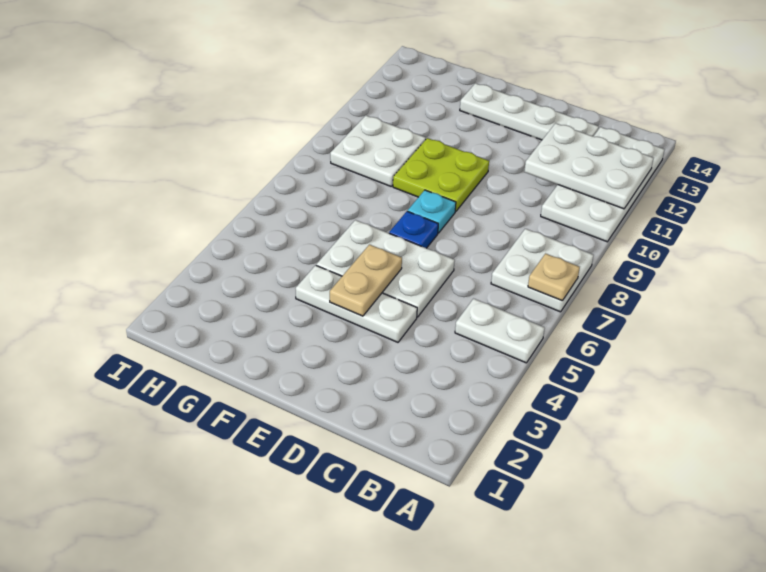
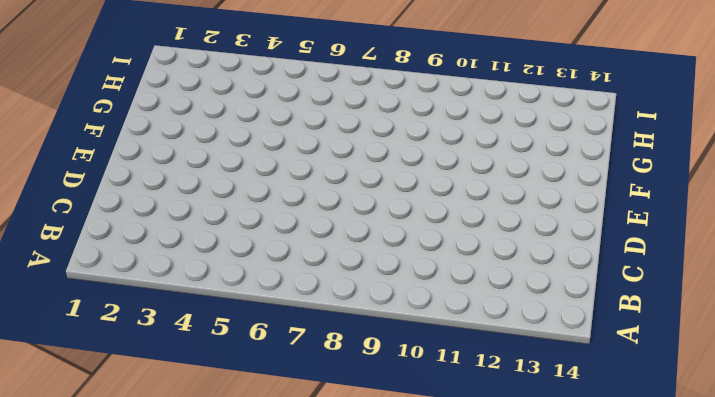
none -> white 1x2 plate [455,299,545,363]
none -> white 2x2 plate [491,229,594,312]
none -> white 2x4 plate [541,127,665,242]

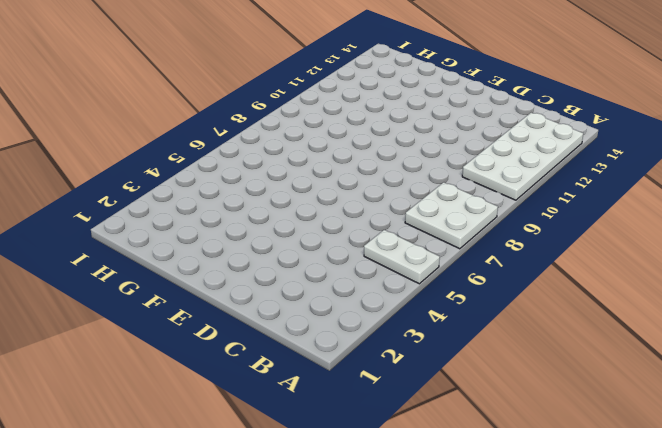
none -> white 1x4 plate [460,83,599,140]
none -> white 1x3 plate [296,265,417,342]
none -> white 2x3 plate [316,220,455,317]

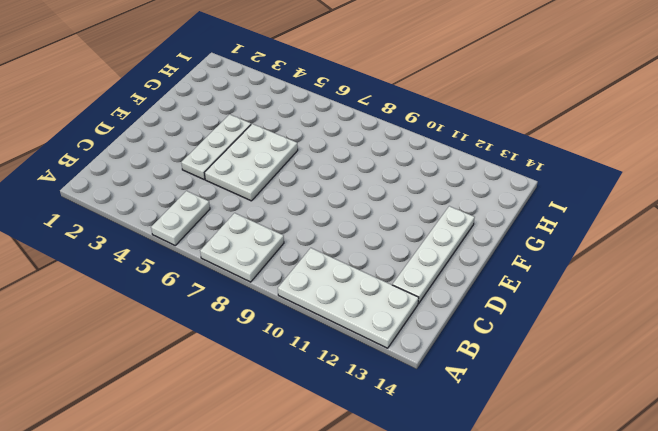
none -> blue 1x1 plate [389,211,438,248]
none -> cyan 1x1 plate [408,190,456,233]
none -> lime 2x2 plate [393,138,489,212]

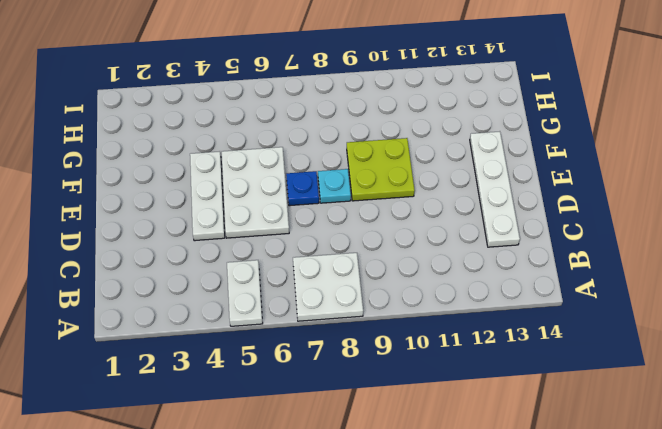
none -> white 2x4 plate [541,127,665,242]
none -> white 2x2 plate [330,115,426,186]
none -> tan 1x1 plate [528,254,580,301]

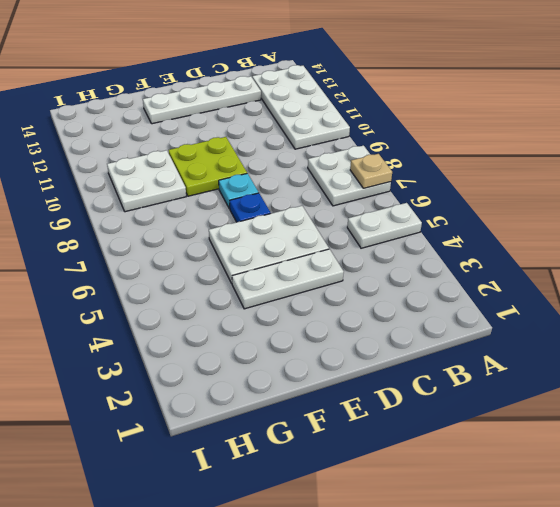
none -> white 2x3 plate [524,123,654,209]
none -> tan 1x2 plate [330,245,402,316]

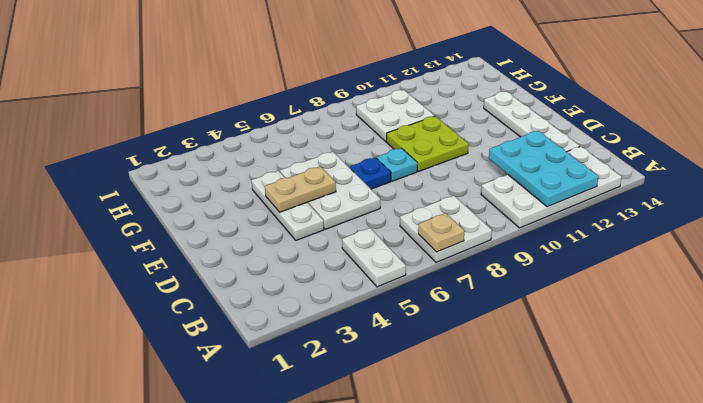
cyan 2x3 plate [489,131,599,207] -> white 2x3 plate [524,123,654,209]

